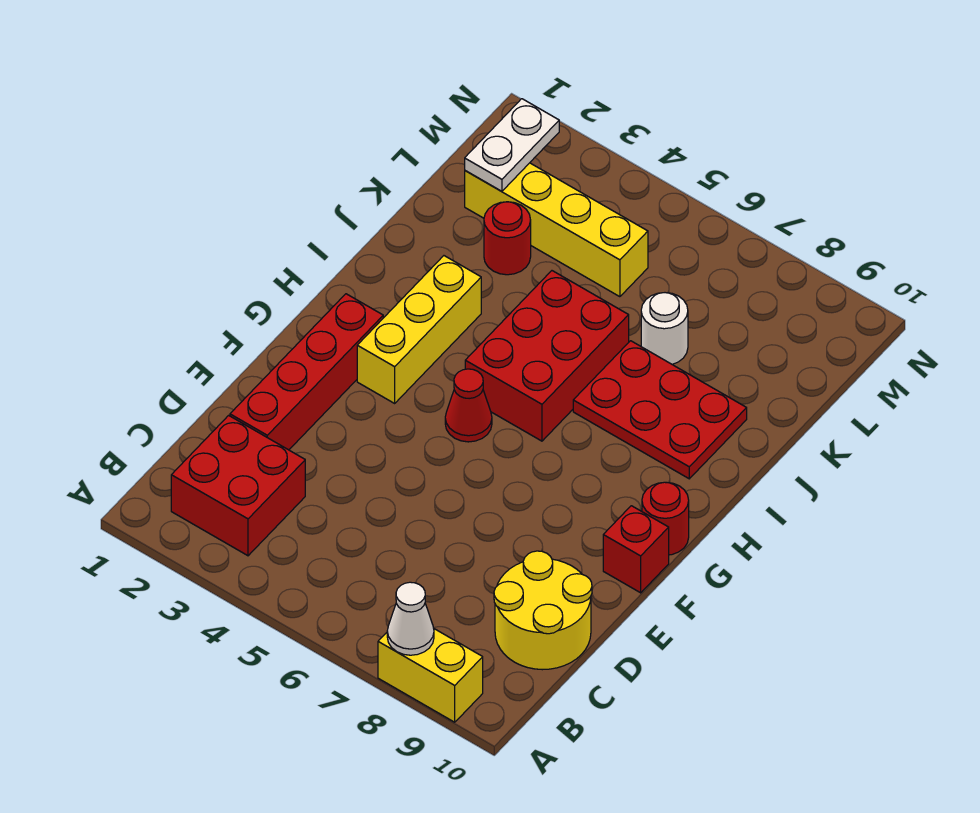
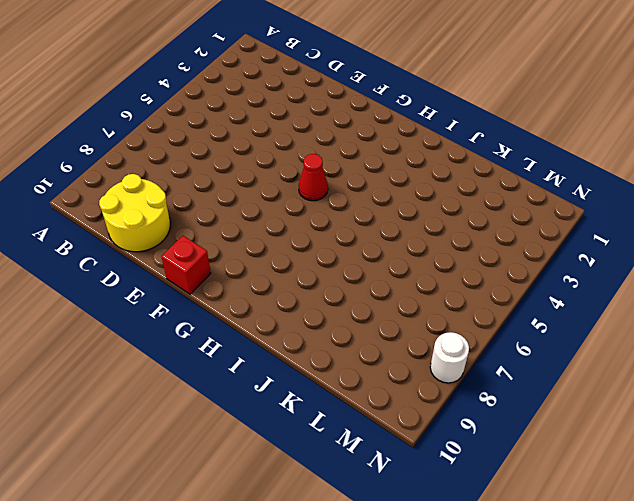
white 1x1 round brick [430,332,469,383] -> white 1x1 round brick moved to [641,293,688,364]
none -> yellow 1x2 brick [378,629,483,722]
none -> red 2x2 brick [171,415,305,556]
none -> red 1x4 brick [230,294,383,450]

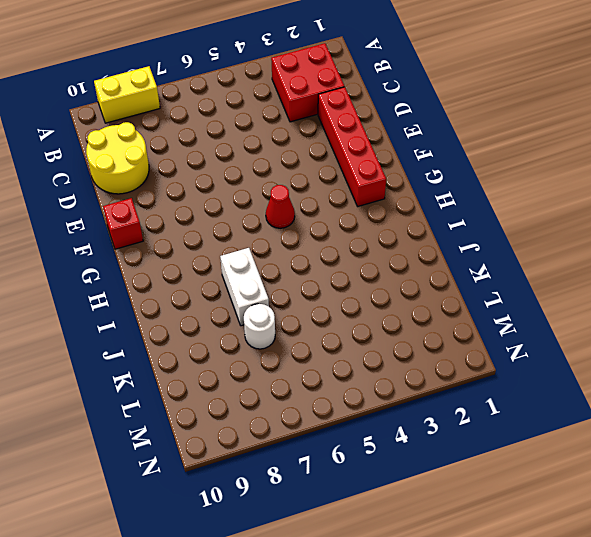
white 1x2 brick [220,248,269,326] -> red 2x3 plate [573,341,747,479]
none -> yellow 1x3 brick [357,256,481,403]
none -> red 1x1 round brick [642,482,689,555]
none -> red 2x3 brick [465,271,629,441]

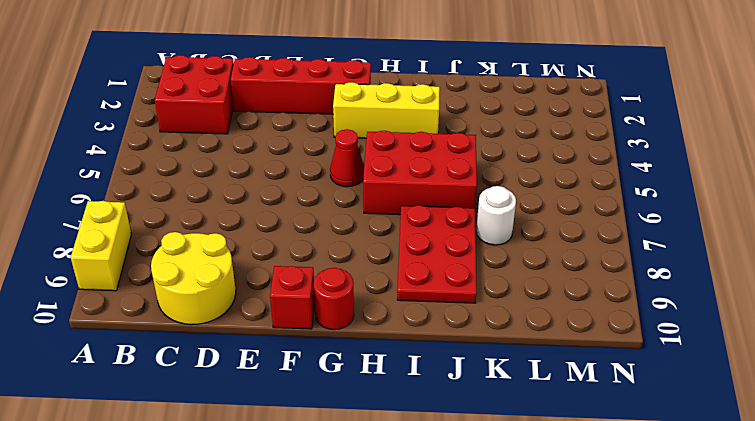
none -> red 1x1 round brick [484,202,531,275]
none -> yellow 1x4 brick [465,163,648,297]
none -> white 1x1 cone [387,582,434,655]

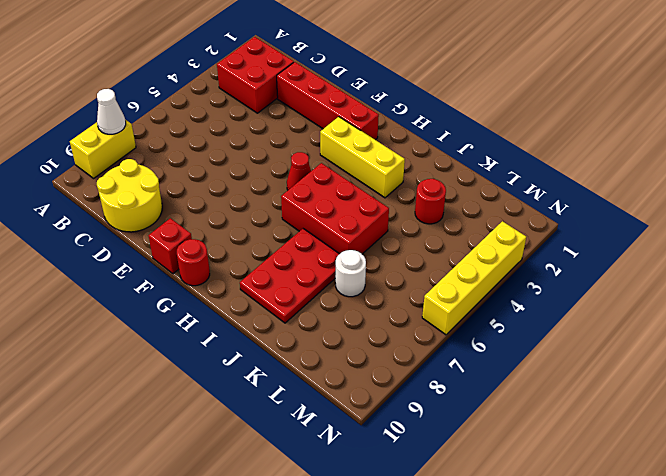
yellow 1x4 brick [422,221,526,335] -> yellow 1x4 brick moved to [465,163,648,297]
none -> white 1x2 plate [465,99,559,191]

